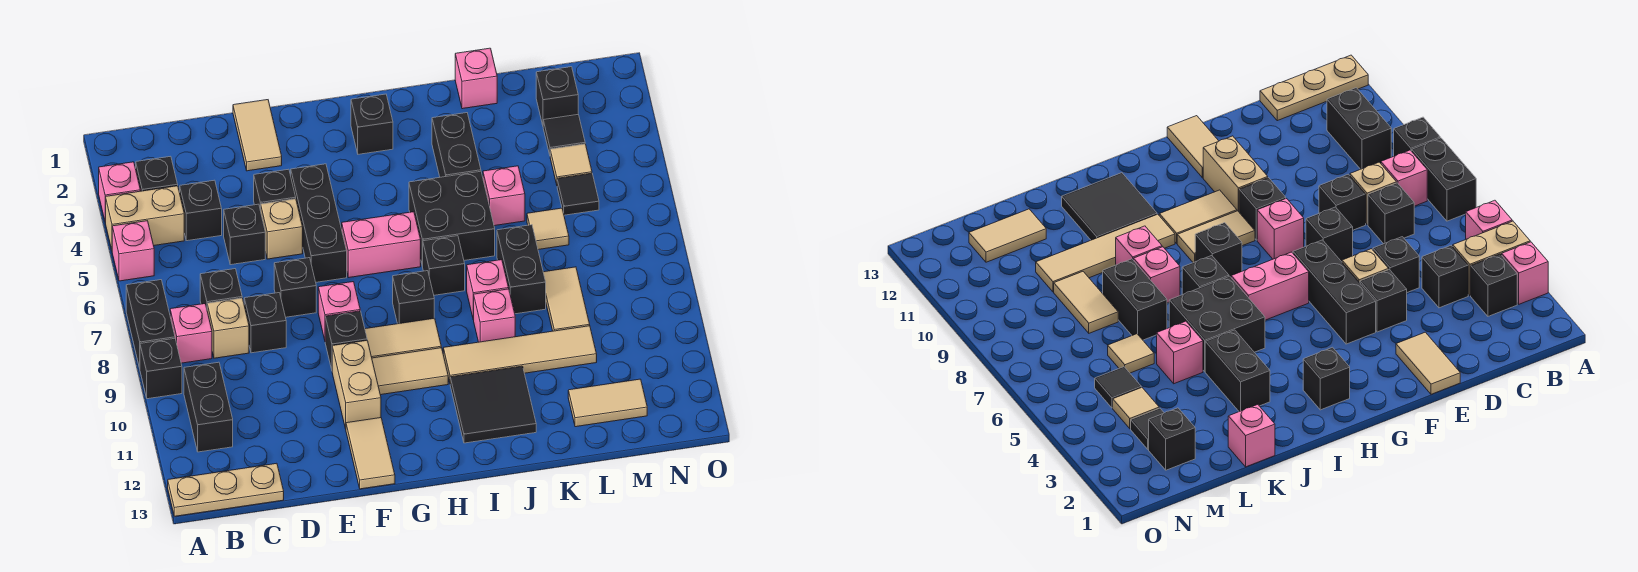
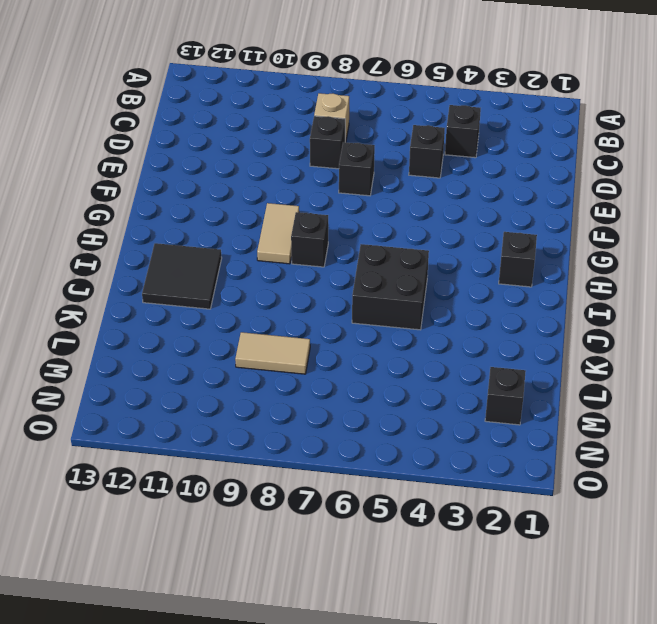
none -> pink 1x1 brick [99,162,140,222]
none -> tan 1x2 brick [106,186,184,249]
none -> pink 1x1 brick [112,221,154,281]
none -> black 1x2 brick [126,280,175,368]

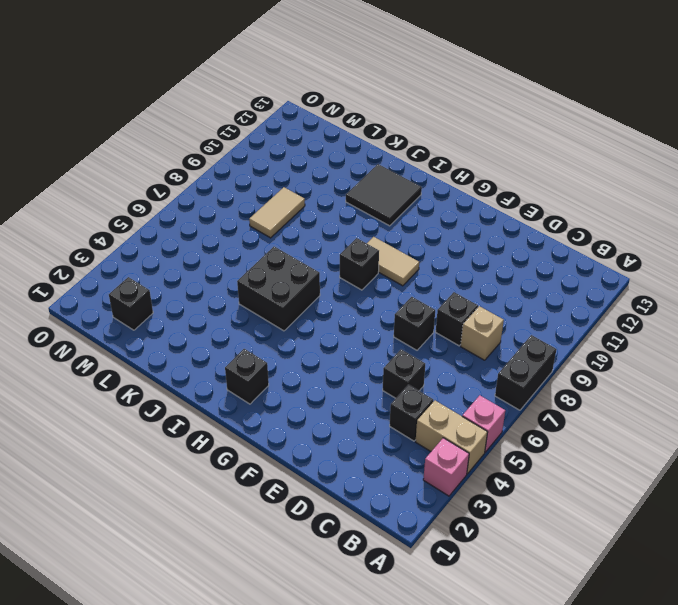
none -> black 1x1 brick [140,338,182,399]
none -> tan 1x3 plate [168,463,284,516]
none -> black 1x1 brick [136,156,178,191]
none -> pink 1x1 brick [170,304,212,363]

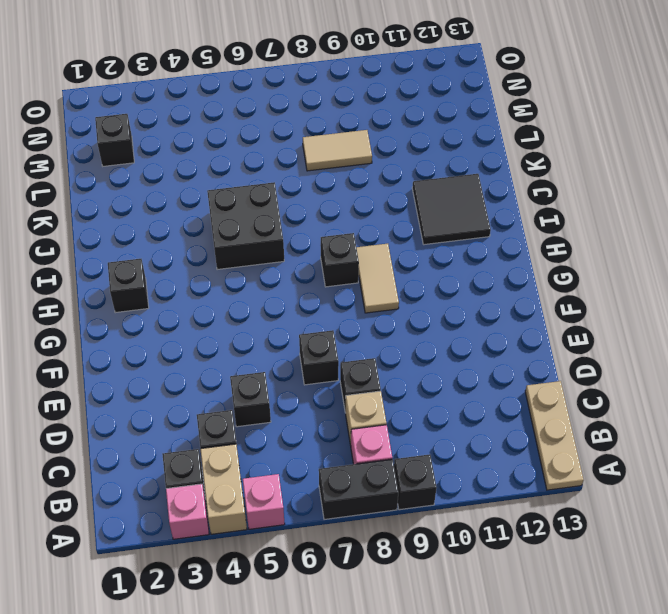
none -> black 1x2 brick [184,362,233,452]
none -> black 1x1 brick [200,269,242,308]
none -> tan 1x2 tile [233,100,282,171]
none -> black 1x1 brick [254,169,296,211]

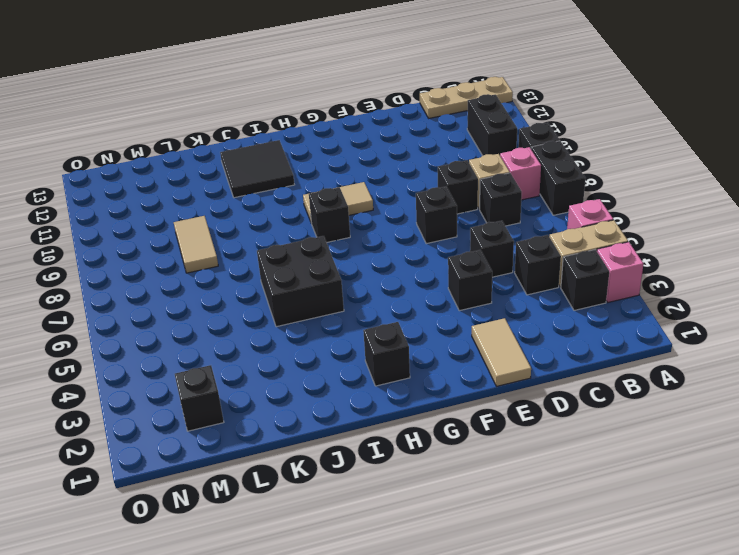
none -> tan 1x1 brick [261,199,303,259]
none -> black 1x3 brick [291,164,347,282]
none -> pink 1x1 brick [318,282,360,340]
none -> black 1x1 brick [325,311,367,369]

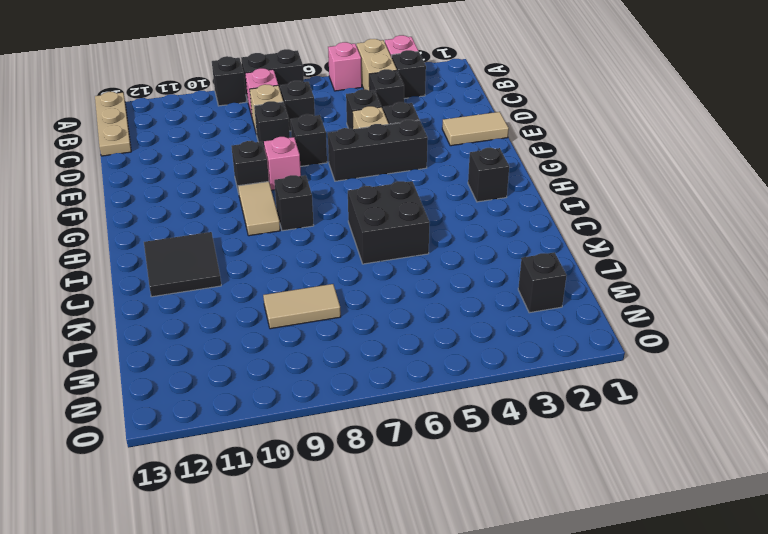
none -> black 1x2 brick [184,362,233,452]
none -> tan 1x2 brick [332,340,381,429]
none -> tan 1x2 tile [346,418,395,489]
none -> pink 1x2 brick [342,212,421,278]

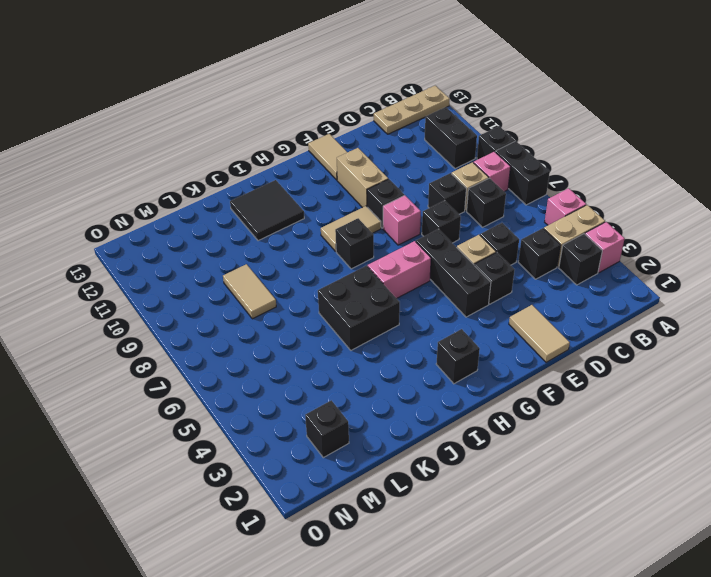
none -> tan 1x2 tile [372,348,448,395]
none -> black 1x1 brick [423,236,465,295]
none -> tan 1x4 tile [443,326,597,382]
none -> black 1x2 brick [432,113,481,177]

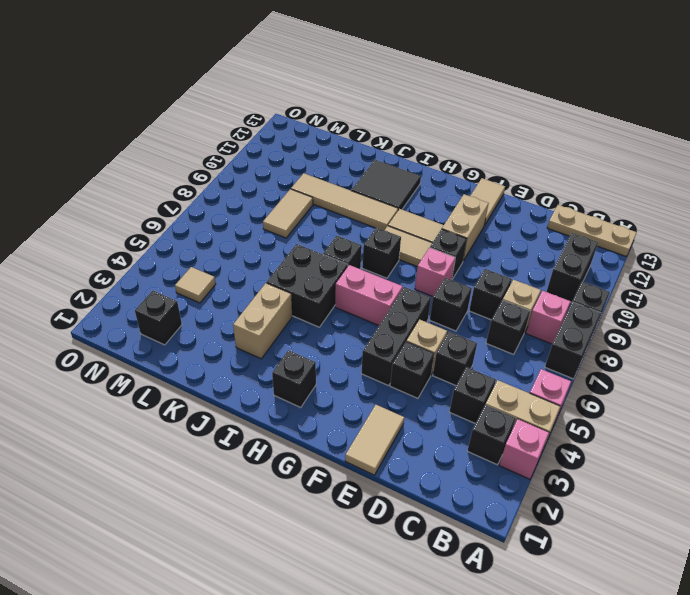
tan 1x2 brick [233,283,292,359] -> black 1x2 brick [432,113,481,177]
none -> pink 1x1 brick [467,260,509,320]
none -> pink 1x1 brick [474,289,515,342]
none -> pink 1x1 brick [455,48,497,109]
none -> pink 1x1 brick [483,166,525,226]

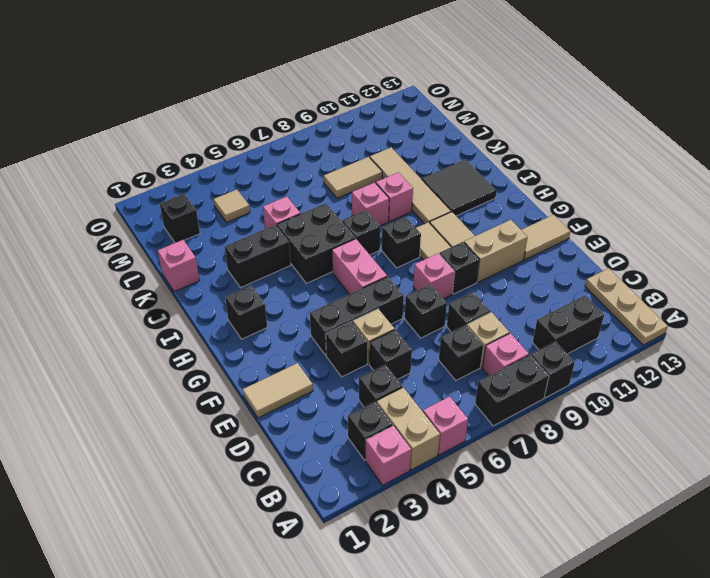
none -> black 1x2 brick [497,225,546,314]
none -> tan 1x1 tile [527,208,569,250]
none -> tan 1x2 tile [568,379,647,427]
none -> black 1x1 tile [543,114,585,155]

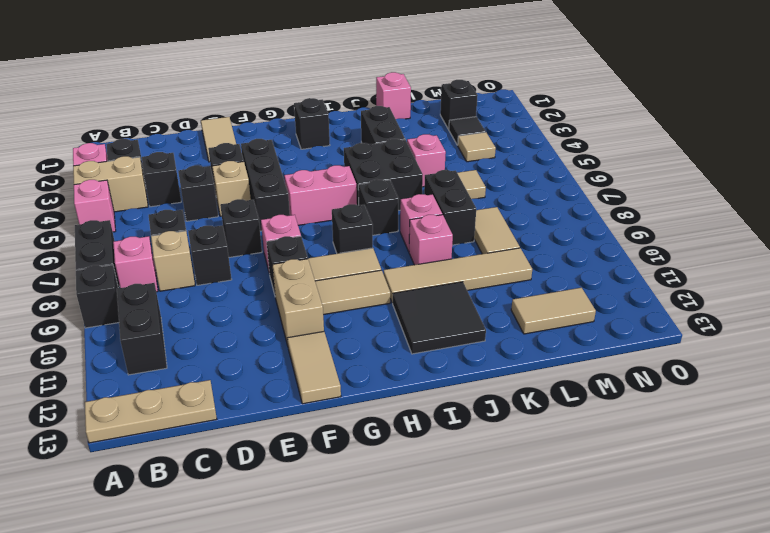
none -> black 1x1 tile [557,173,599,215]

